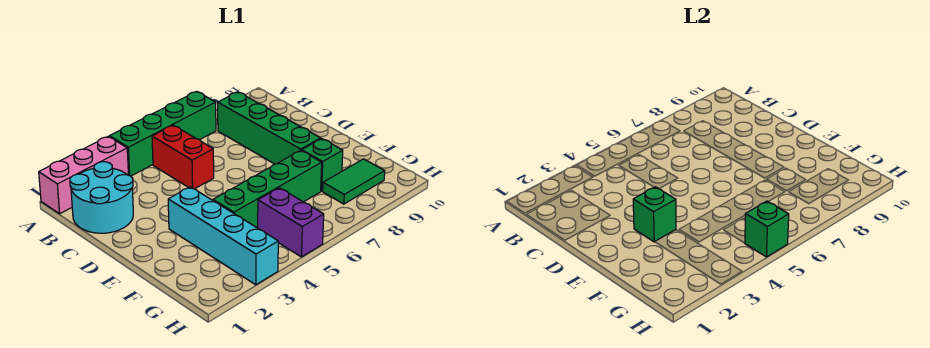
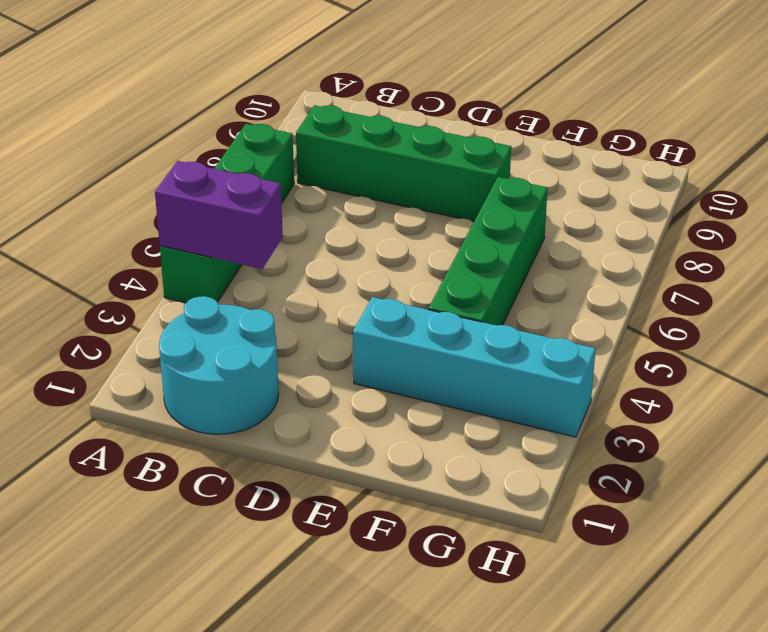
purple 1x2 brick [155,161,283,269] -> purple 1x2 brick moved to [258,188,324,257]
none -> pink 1x3 brick [39,136,128,214]
none -> red 1x2 brick [152,125,214,189]
none -> green 1x1 brick [302,139,343,191]

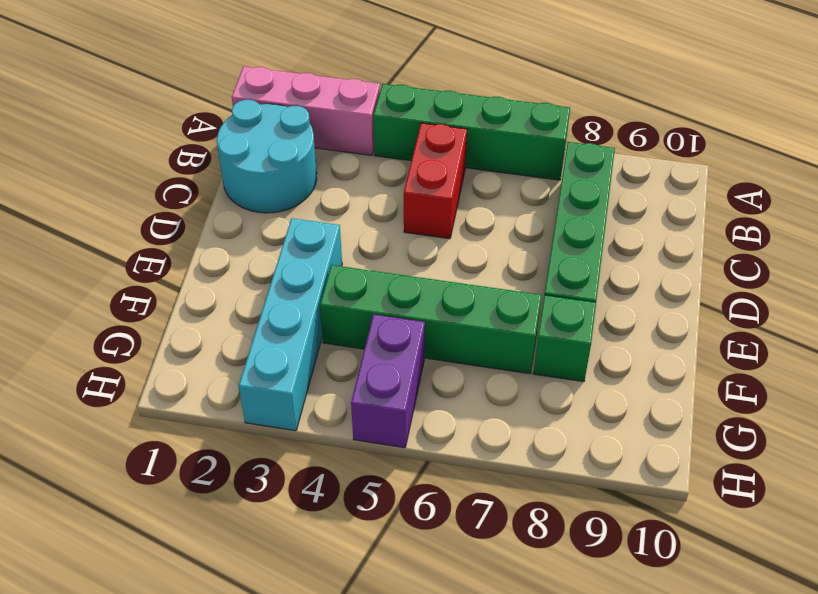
none -> green 1x2 tile [323,159,385,204]
none -> green 1x1 brick [633,187,676,242]
none -> green 1x1 brick [745,201,789,257]

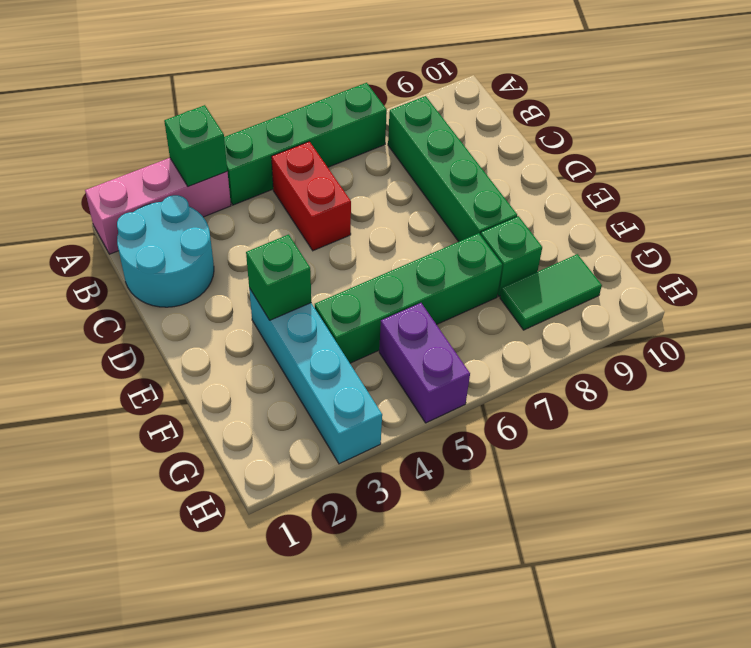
green 1x1 brick [164,105,227,187] -> green 1x1 brick moved to [745,201,789,257]

